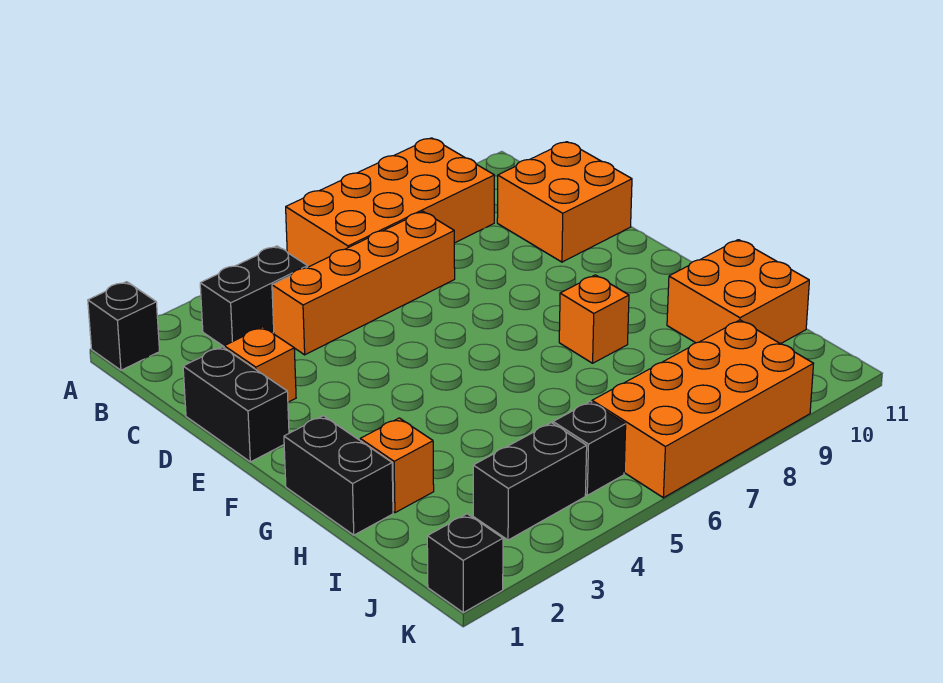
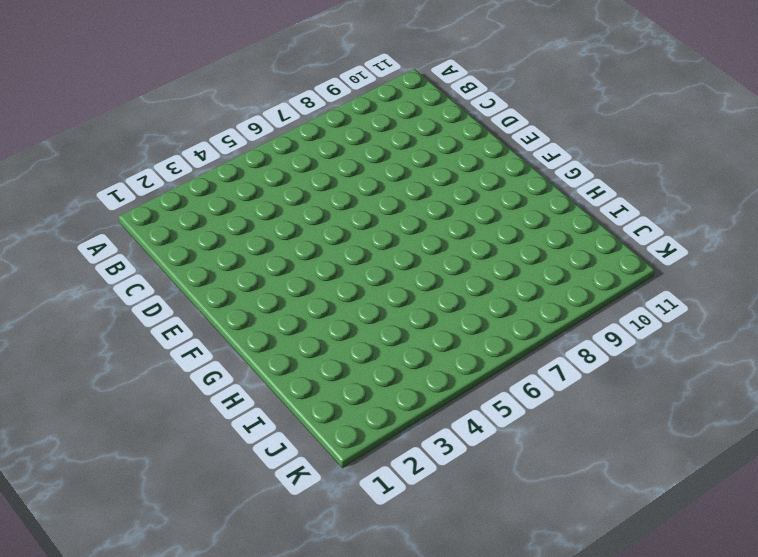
none -> black 1x1 brick [88,282,160,370]
none -> orange 2x4 brick [286,138,494,267]
none -> black 1x2 brick [200,246,308,346]

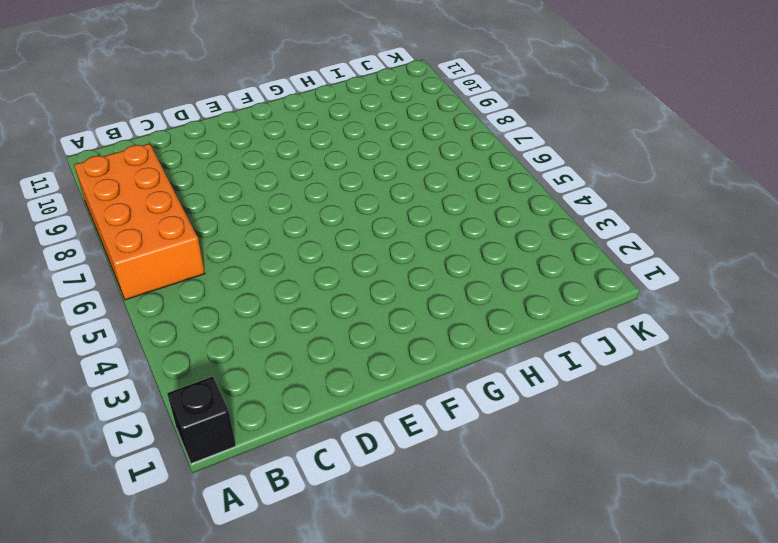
none -> black 1x2 brick [200,246,308,346]
none -> orange 1x4 brick [272,212,455,355]
none -> orange 2x2 brick [497,142,632,262]

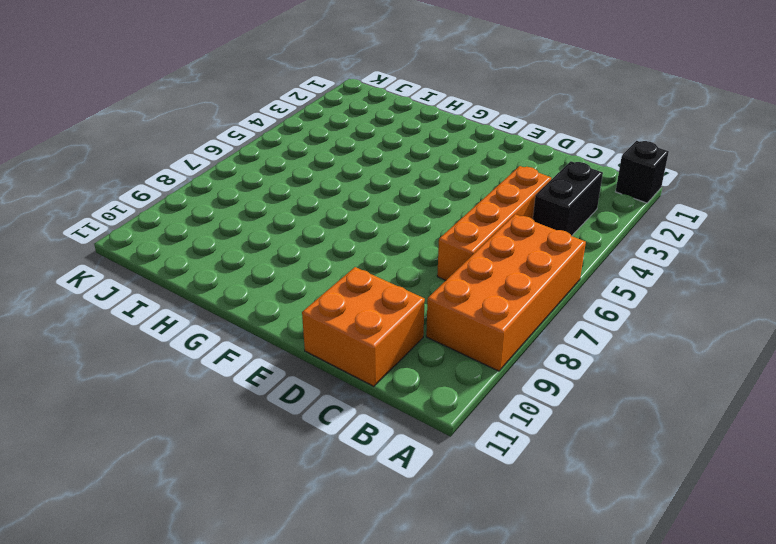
none -> black 1x2 brick [183,347,289,462]
none -> orange 1x1 brick [224,327,296,402]
none -> black 1x2 brick [284,416,393,535]

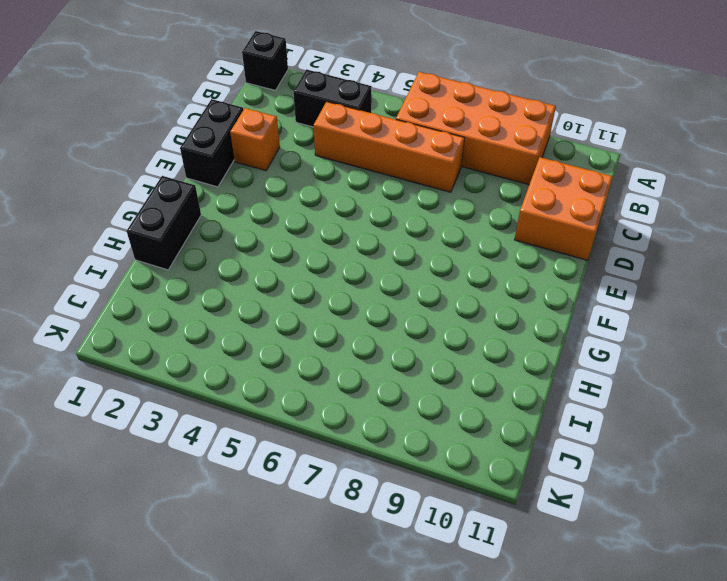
none -> orange 1x1 brick [559,275,629,363]
none -> orange 1x1 brick [360,418,434,513]
none -> orange 2x2 brick [667,240,809,344]

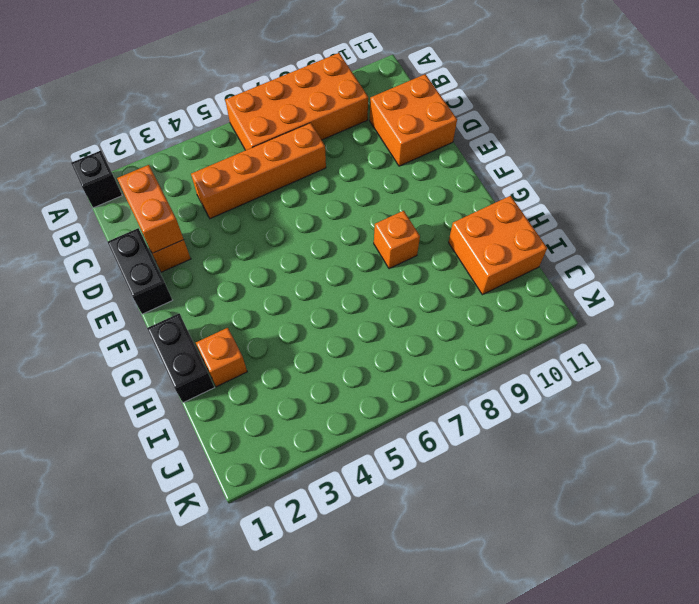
orange 1x2 brick [117,165,184,253] -> none
none -> black 1x2 brick [200,246,308,346]
none -> black 1x2 brick [473,423,587,540]
none -> black 1x1 brick [553,401,626,495]

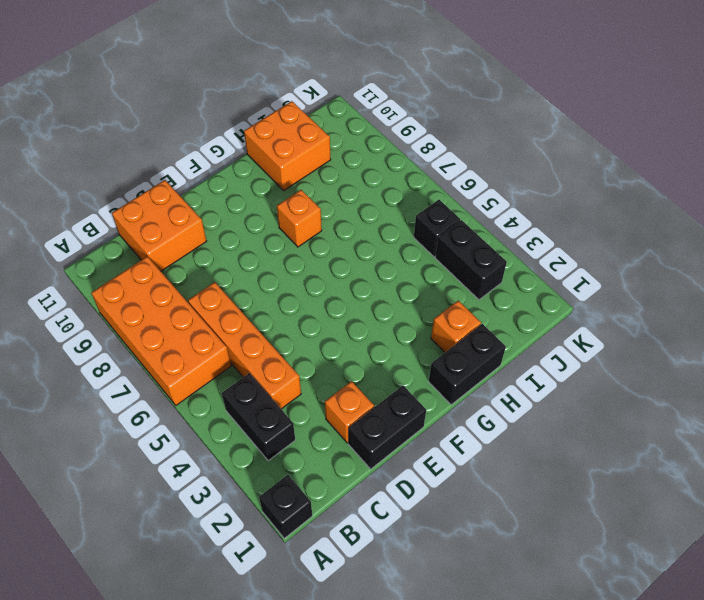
none -> orange 2x4 brick [592,320,814,498]
none -> black 1x1 brick [427,514,503,613]

